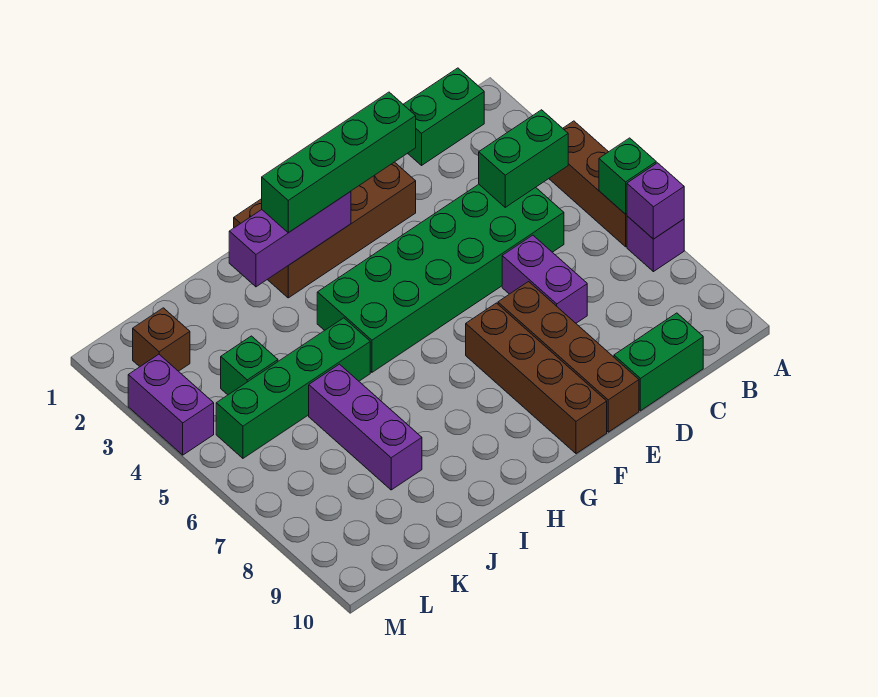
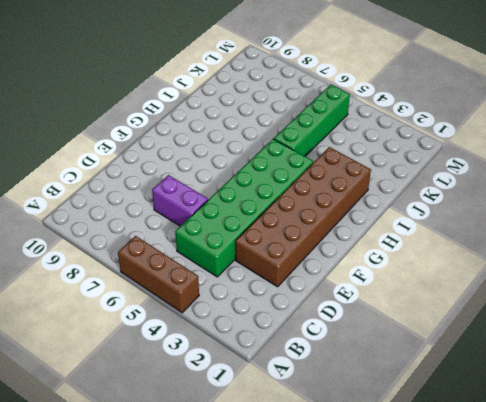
brown 2x6 brick [235,147,371,287] -> brown 2x4 brick [234,162,416,298]
none -> purple 1x1 brick [627,216,684,272]
none -> green 1x2 brick [403,68,484,165]
none -> green 1x2 brick [614,313,703,411]

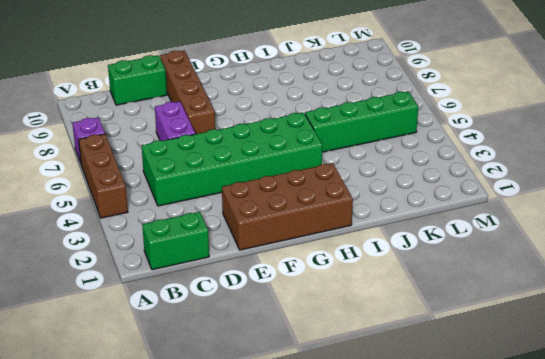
none -> brown 1x4 brick [466,303,607,454]
none -> purple 1x3 brick [309,364,422,490]
none -> green 1x1 brick [221,336,278,395]

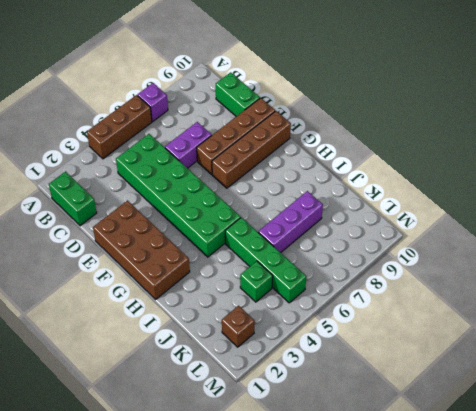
none -> purple 1x2 brick [128,354,214,455]
none -> green 1x1 brick [599,138,656,214]
none -> purple 1x1 brick [627,163,684,239]

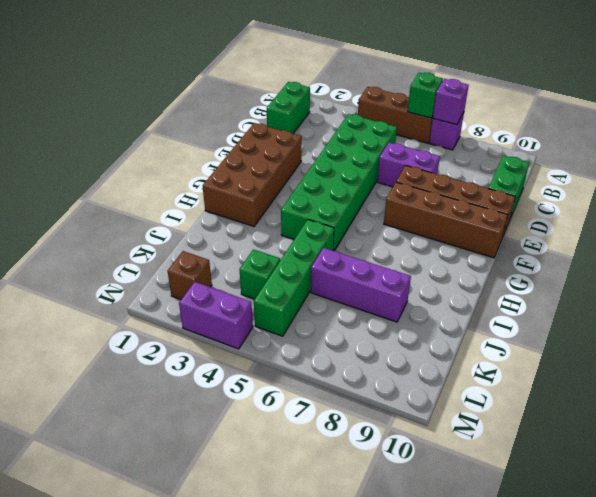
none -> green 1x2 brick [479,110,568,207]
none -> purple 1x3 brick [229,191,351,287]
none -> green 1x4 brick [262,92,416,233]

